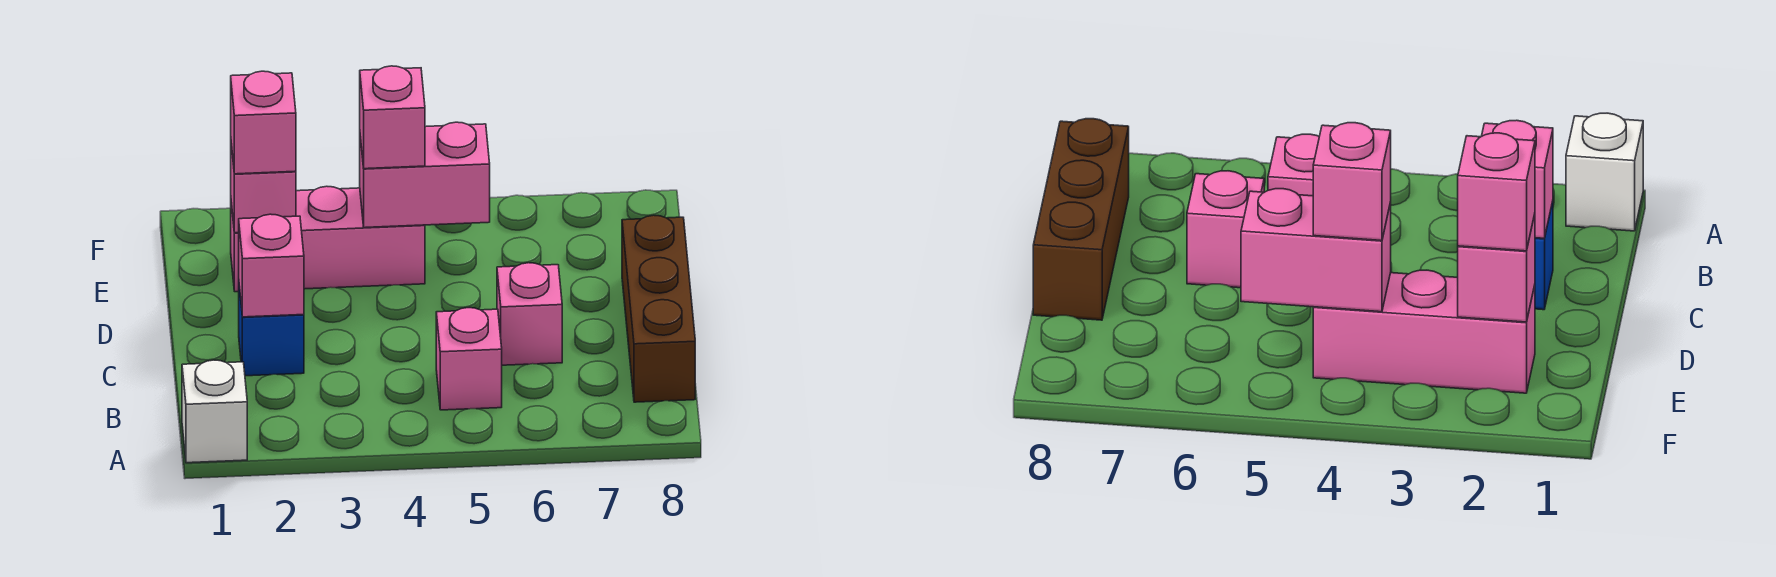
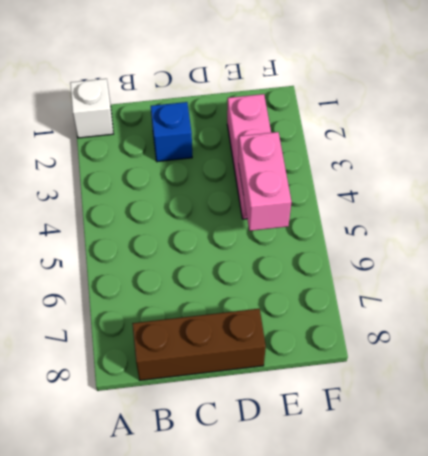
none -> pink 1x1 brick [436,308,502,410]
none -> pink 1x1 brick [497,263,562,365]

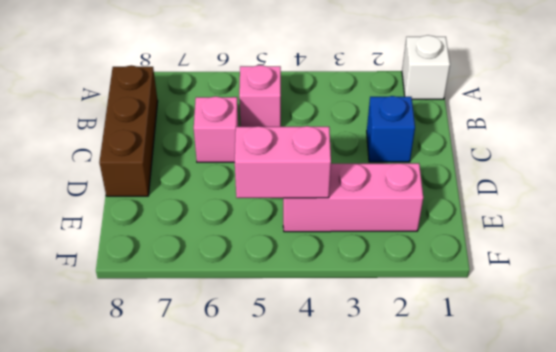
none -> pink 1x1 brick [239,214,304,317]
none -> pink 1x1 brick [231,144,296,233]

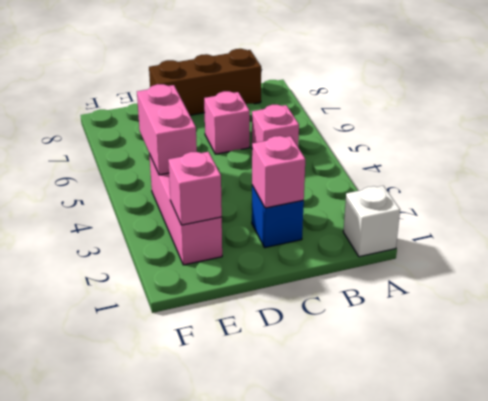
none -> pink 1x1 brick [231,71,296,174]
none -> pink 1x1 brick [360,66,425,169]

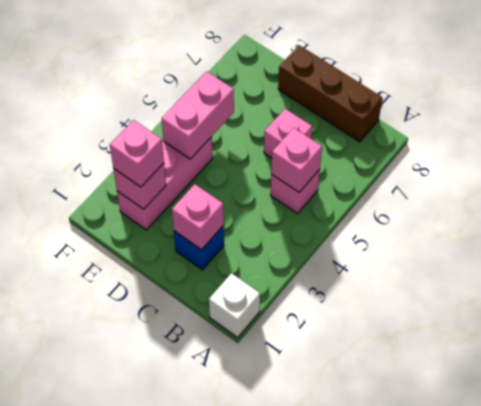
pink 1x1 brick [271,128,322,192] -> pink 1x1 brick moved to [360,66,425,169]

